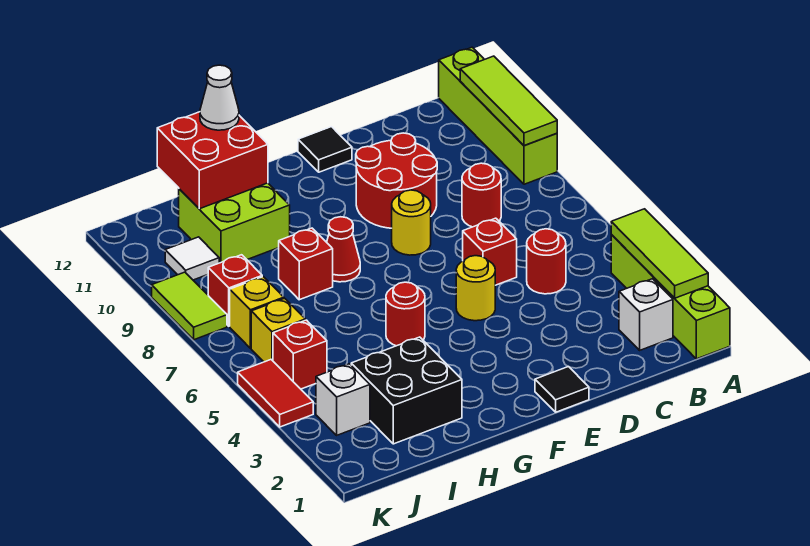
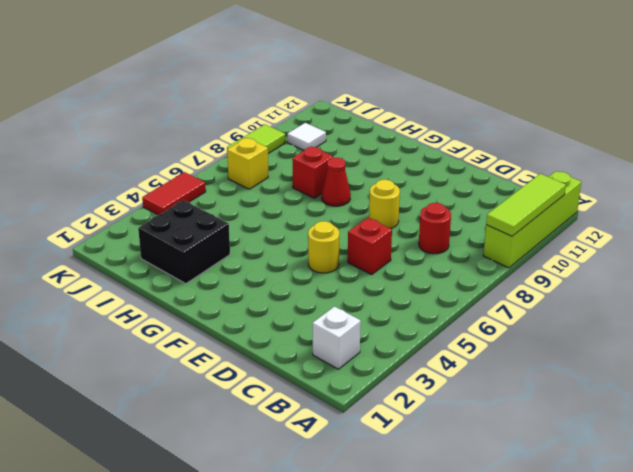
none -> lime 1x4 brick [611,235,730,359]
none -> red 1x1 round brick [527,229,566,294]
none -> red 2x2 round brick [356,133,437,228]

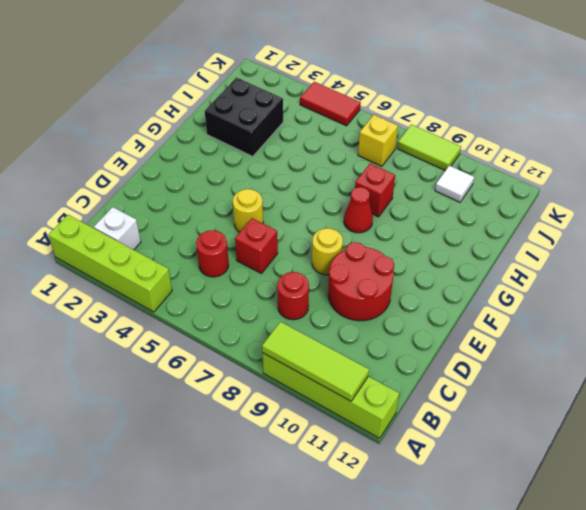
none -> black 1x1 tile [535,366,589,412]
none -> black 1x1 tile [298,127,352,172]
none -> red 1x1 round brick [386,282,425,346]

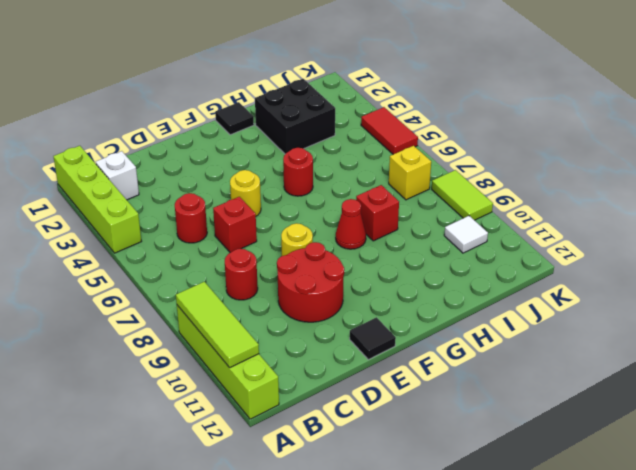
black 1x1 tile [215,102,254,135] -> black 1x1 tile moved to [535,366,589,412]
none -> lime 2x2 brick [179,183,290,263]
none -> white 1x1 brick [316,364,370,435]
none -> red 1x1 brick [273,320,327,389]

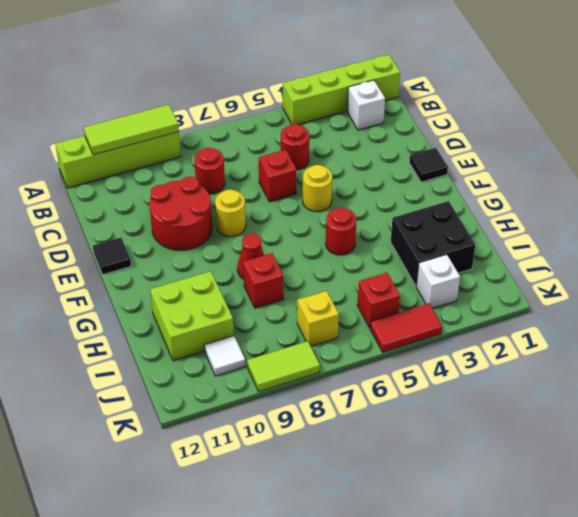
none -> yellow 1x1 brick [251,298,305,362]
none -> red 1x1 brick [208,255,262,326]
none -> lime 1x3 tile [611,209,708,298]

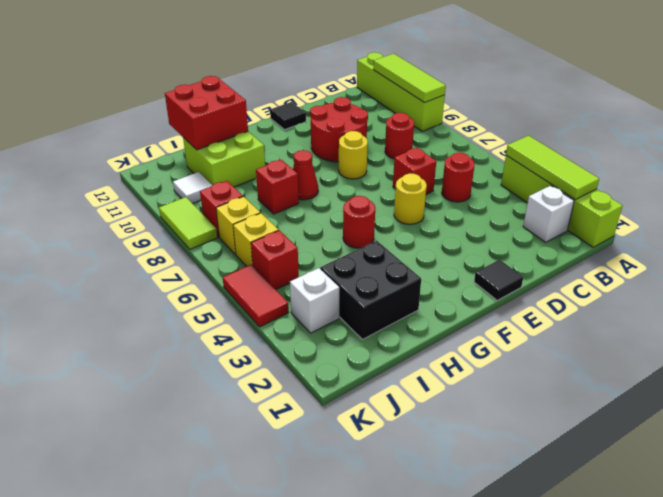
none -> white 1x1 cone [200,65,239,130]

